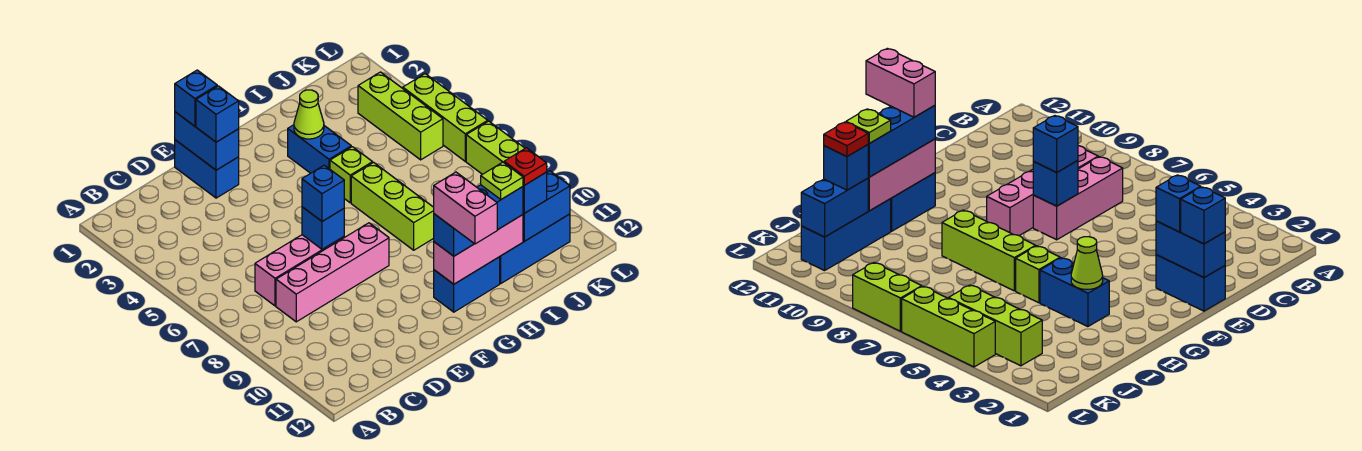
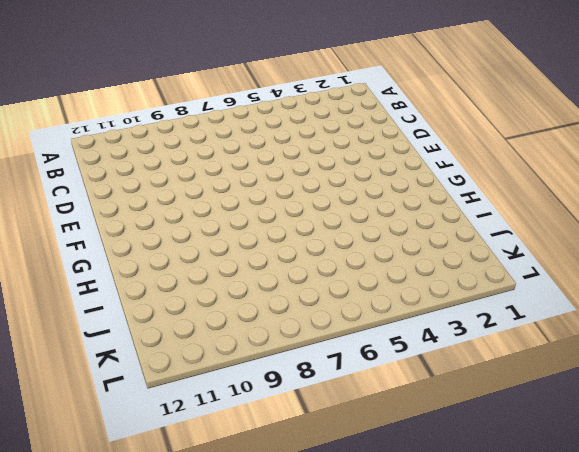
none -> pink 1x3 brick [255,235,344,306]
none -> pink 1x4 brick [276,223,389,322]
none -> blue 1x2 brick [175,140,239,198]

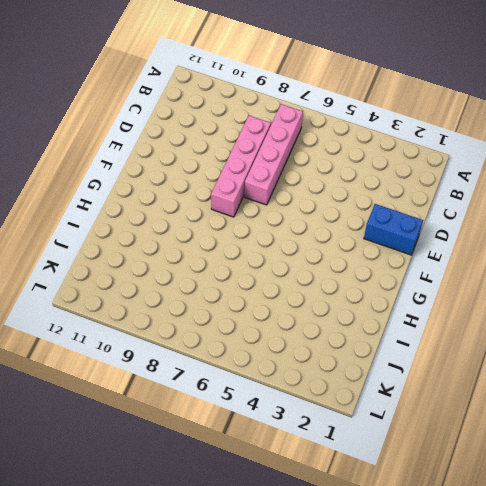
pink 1x4 brick [244,104,303,205] -> pink 1x3 brick [255,235,344,306]
none -> blue 1x2 brick [434,257,500,312]
none -> blue 1x2 brick [288,125,351,173]
none -> lime 1x1 brick [330,147,373,203]

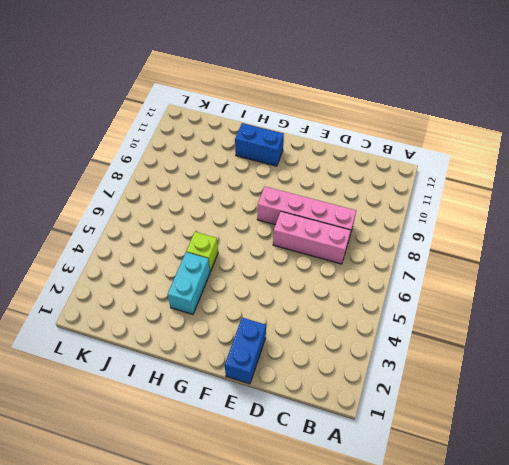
cyan 1x2 brick [168,252,210,314] -> blue 1x2 brick [288,125,351,173]
none -> lime 1x3 brick [351,163,434,250]
none -> blue 1x3 brick [500,214,570,283]
none -> lime 1x3 brick [358,72,443,160]

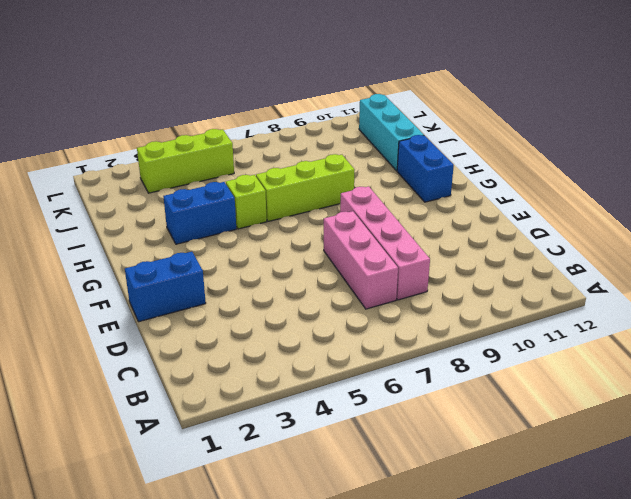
cyan 1x3 brick [359,94,424,171] -> blue 1x3 brick [500,214,570,283]
none -> lime 1x3 brick [403,74,488,161]
none -> lime 1x2 brick [466,121,525,174]
none -> blue 1x2 brick [175,112,239,170]

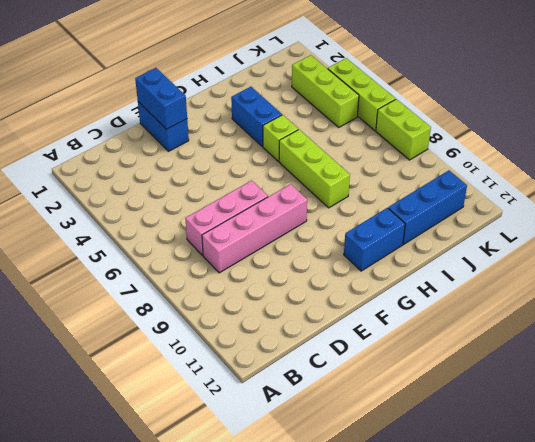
none -> blue 1x1 brick [302,207,344,249]
none -> pink 1x3 brick [434,215,523,284]
none -> lime 1x1 cone [294,90,324,139]

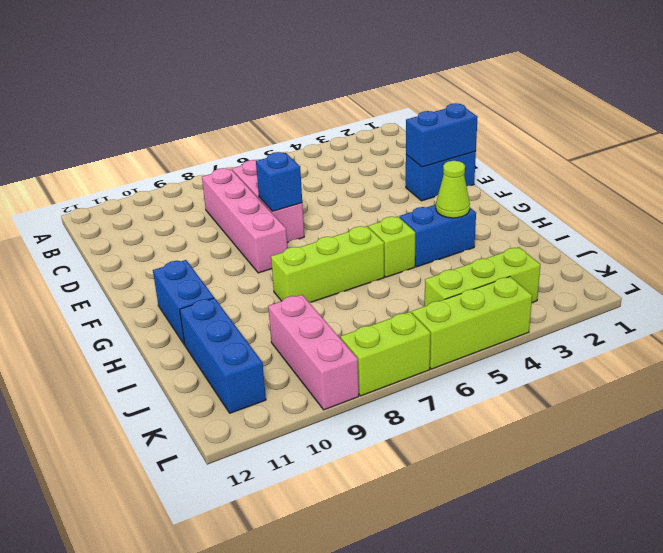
pink 1x3 brick [268,295,359,410] -> pink 1x3 brick moved to [434,215,523,284]
none -> blue 1x2 brick [523,171,570,241]
none -> blue 1x1 brick [175,70,217,126]
none -> blue 1x1 brick [196,86,239,142]

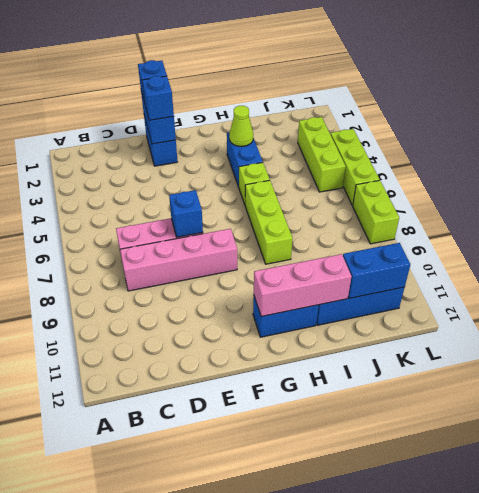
none -> blue 1x1 brick [302,165,344,221]
none -> blue 1x3 brick [434,185,523,256]
none -> blue 1x1 brick [523,172,547,213]

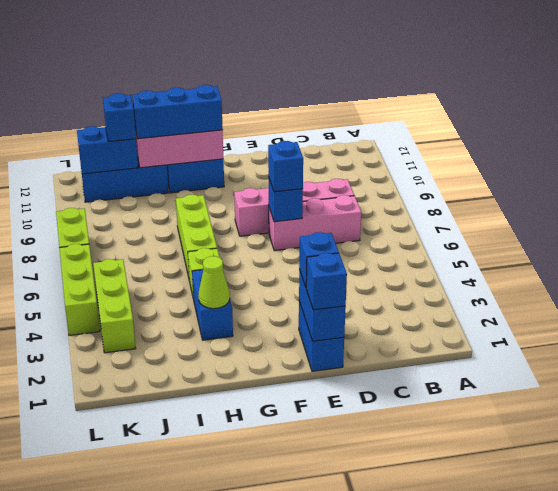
none -> pink 1x2 brick [434,172,497,244]
none -> lime 1x1 plate [481,162,523,199]
none -> red 1x1 plate [504,148,547,185]

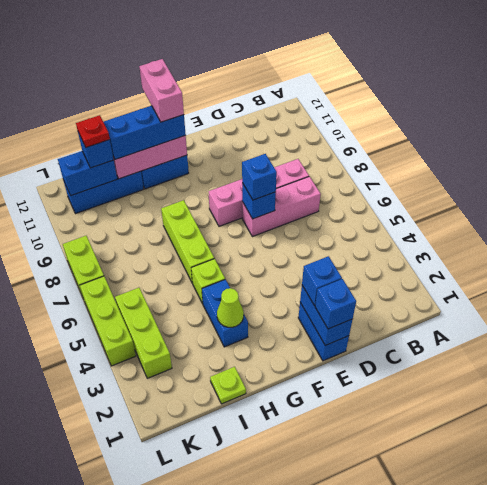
lime 1x1 plate [210,367,246,404] -> lime 1x1 plate moved to [481,162,523,199]

